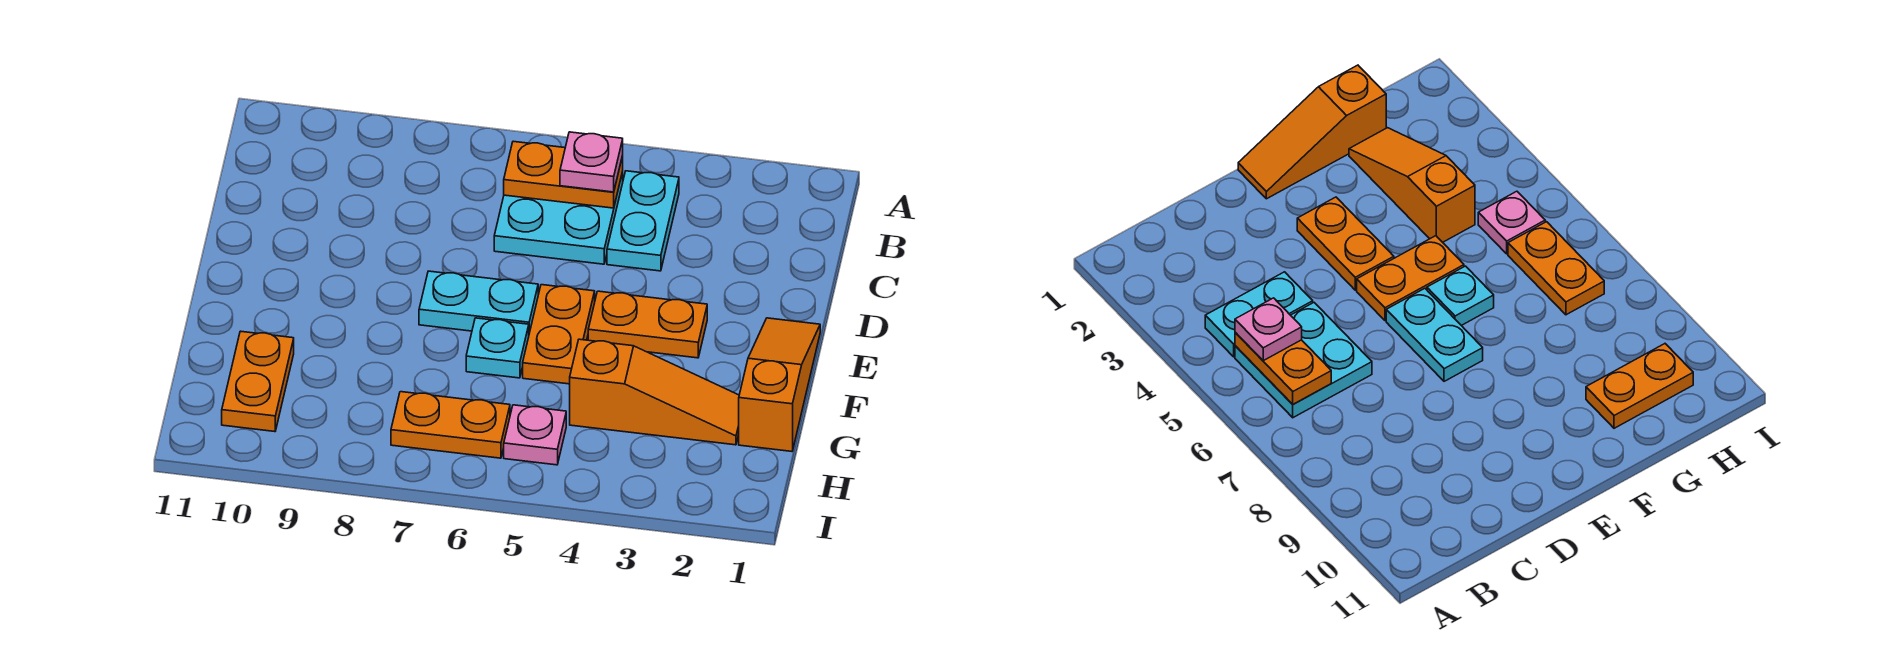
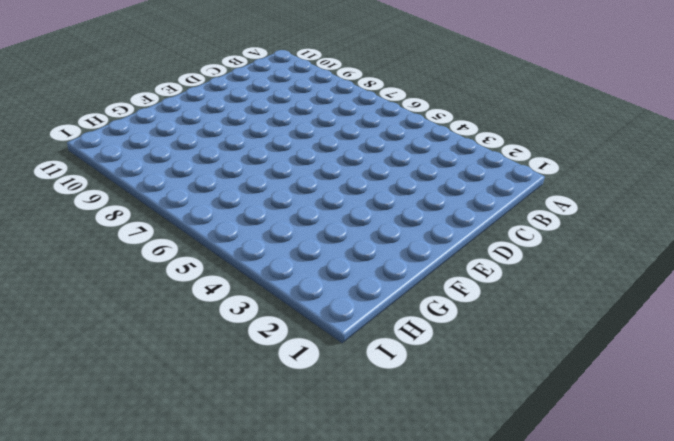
none -> cyan 1x2 plate [607,171,679,271]
none -> cyan 2x2 plate [494,172,623,264]
none -> orange 1x3 slope [739,318,820,451]

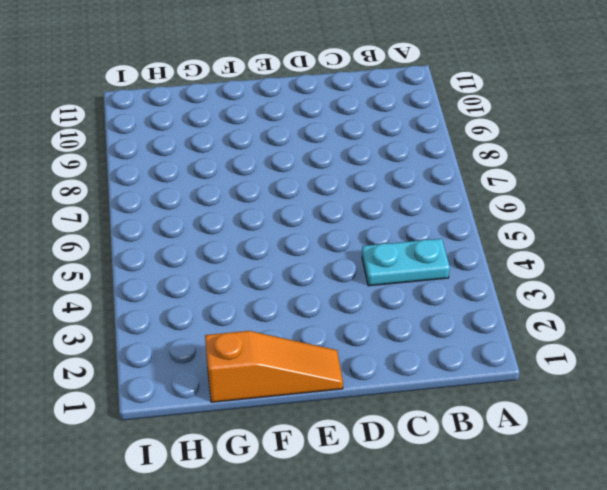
none -> cyan 2x2 plate [494,172,623,264]
none -> orange 1x2 plate [588,291,707,358]
none -> orange 1x2 plate [523,285,595,384]

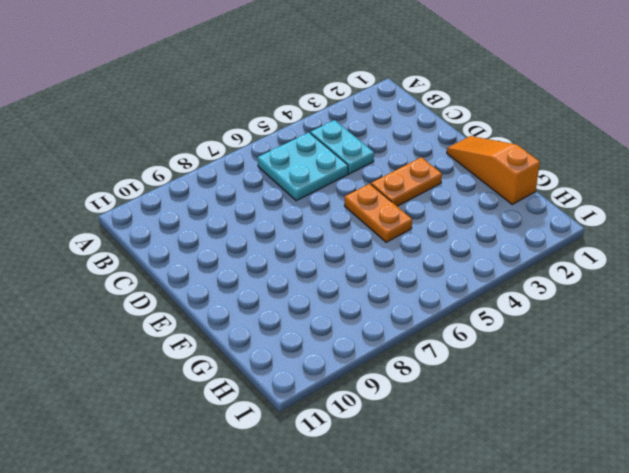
none -> cyan 1x2 plate [419,271,538,333]
none -> cyan 1x1 plate [466,318,529,378]
none -> orange 1x3 slope [570,339,739,445]

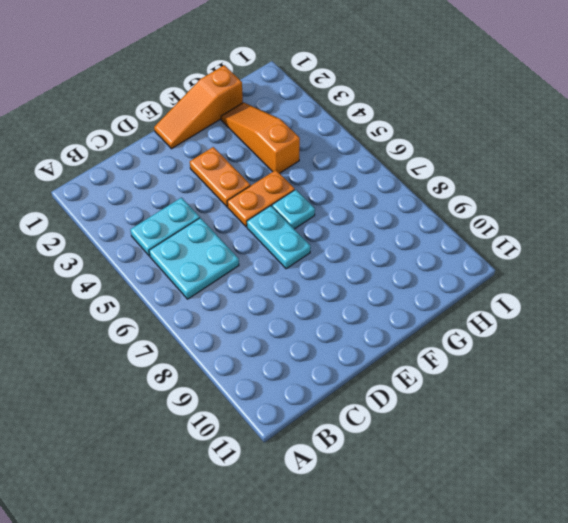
none -> orange 1x2 plate [222,331,294,432]
none -> pink 1x1 plate [504,405,566,465]
none -> orange 1x2 plate [391,392,510,458]

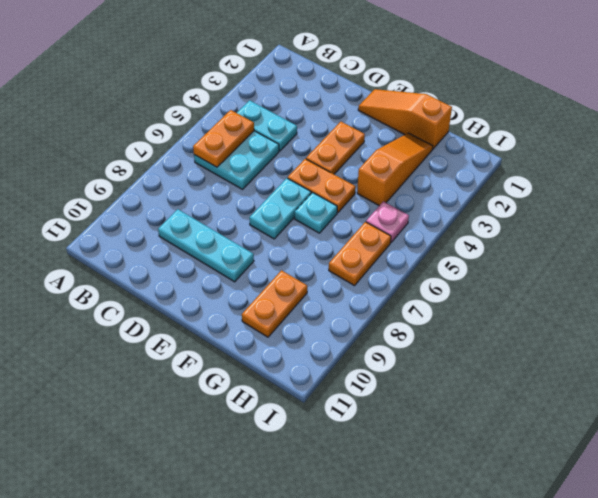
cyan 1x3 plate [158,209,254,282] -> none
orange 1x2 plate [242,270,307,337] -> orange 1x2 plate turned to [222,331,294,432]
none -> pink 1x1 plate [560,132,623,192]

